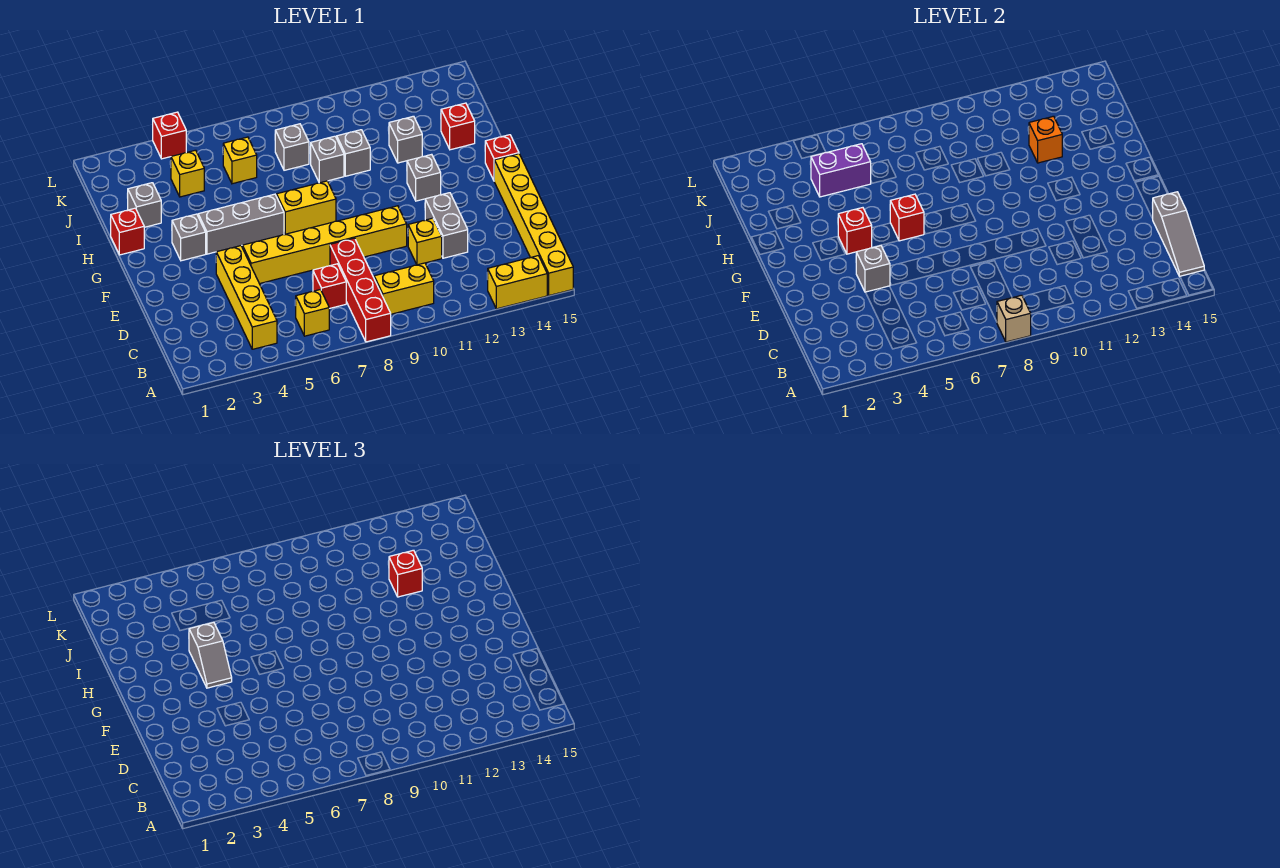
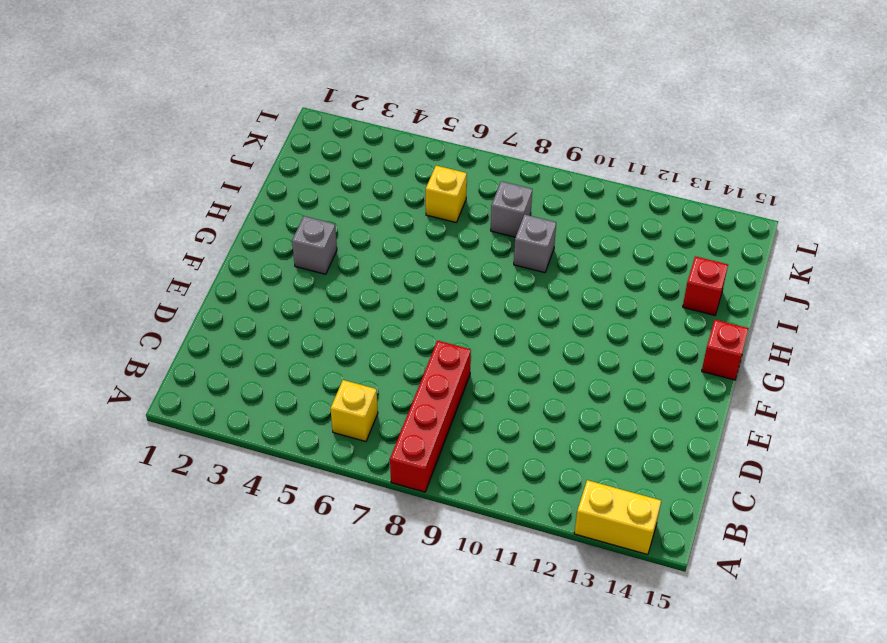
none -> yellow 1x6 brick [494,154,573,295]
none -> yellow 1x4 brick [216,246,277,349]
none -> yellow 1x2 brick [374,263,434,314]
none -> red 1x1 brick [313,264,346,309]

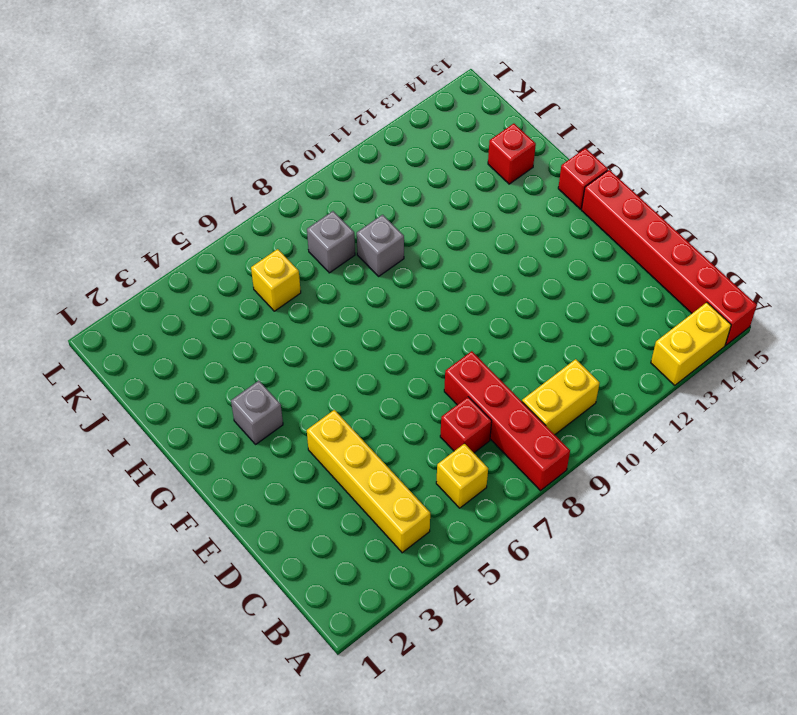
red 1x6 brick [581,170,757,345] -> yellow 1x6 brick [494,154,573,295]
none -> yellow 1x1 brick [408,218,442,265]
none -> grey 1x2 brick [425,193,468,258]
none -> yellow 1x6 brick [242,206,407,284]
none -> grey 1x3 brick [198,194,284,254]

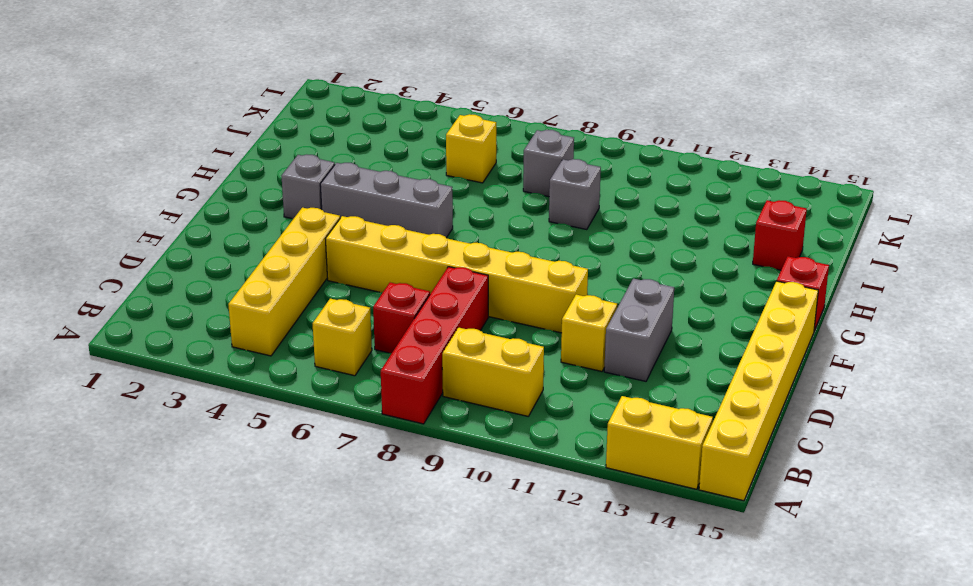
none -> yellow 1x2 brick [277,181,336,234]
none -> grey 1x1 brick [407,154,441,201]
none -> red 1x1 brick [110,208,144,255]
none -> grey 1x1 brick [127,183,161,227]

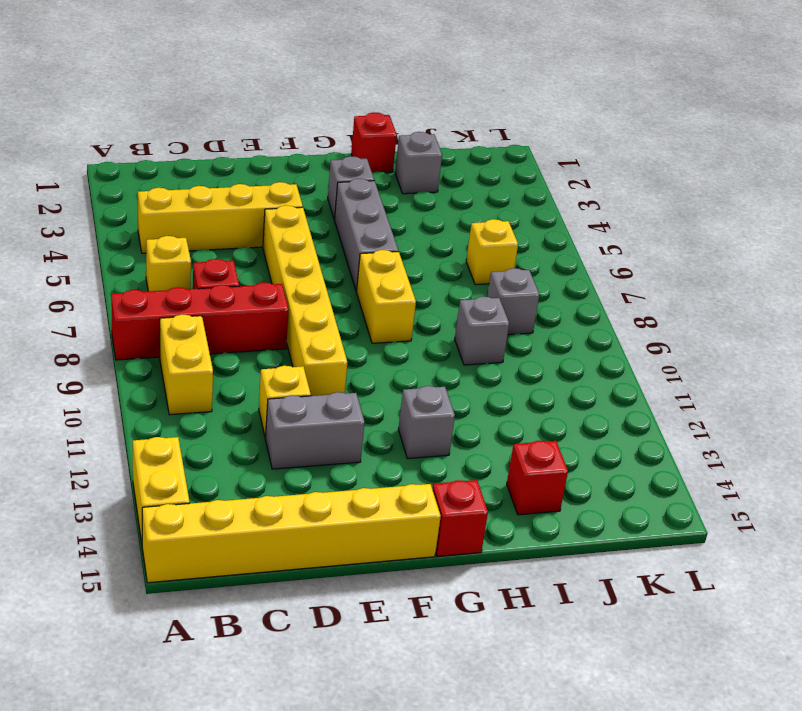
none -> grey 1x1 brick [337,130,370,176]
none -> grey 1x1 brick [389,116,422,163]
none -> yellow 1x1 brick [171,150,204,197]
none -> red 1x1 brick [153,112,186,159]

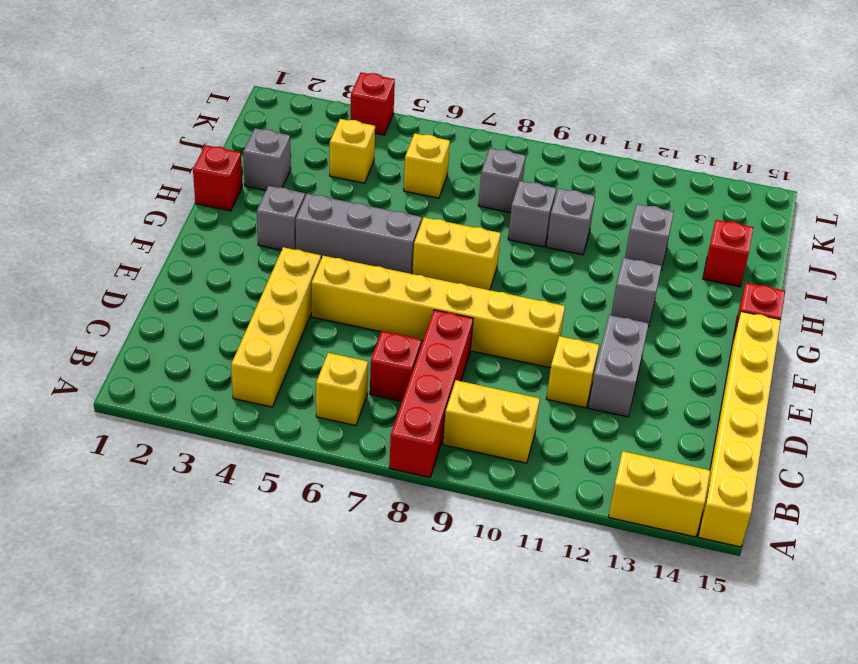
none -> tan 1x1 brick [997,295,1031,342]
none -> grey 1x3 slope [1152,192,1204,276]
none -> grey 1x1 brick [856,246,890,292]
none -> red 1x1 brick [838,208,872,254]

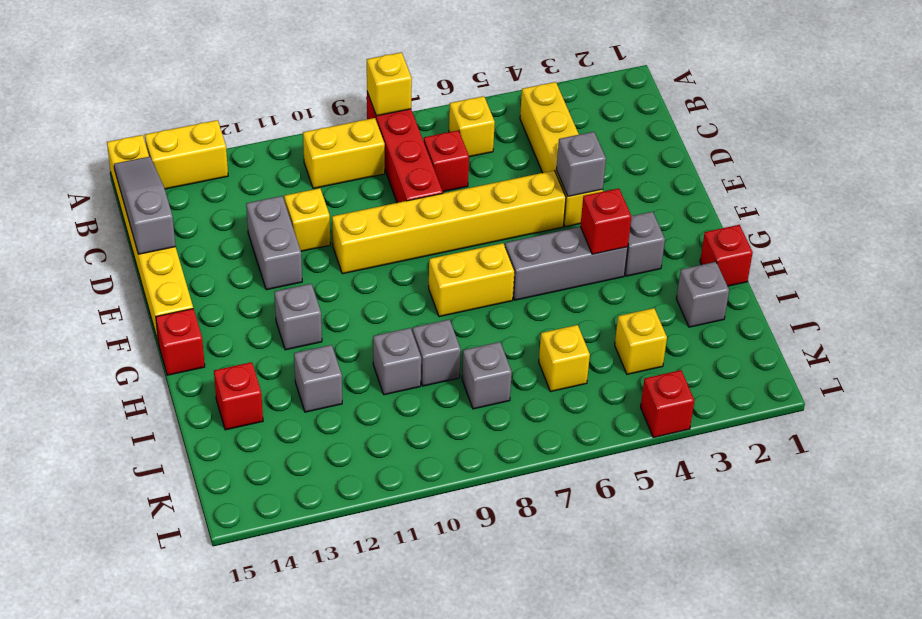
yellow 1x1 brick [367,52,412,116] -> tan 1x1 brick [997,295,1031,342]
none -> red 1x1 brick [890,194,924,241]
none -> orange 1x1 brick [1029,116,1062,163]
none -> purple 1x2 brick [811,144,871,197]
none -> grey 1x2 slope [189,622,232,688]

